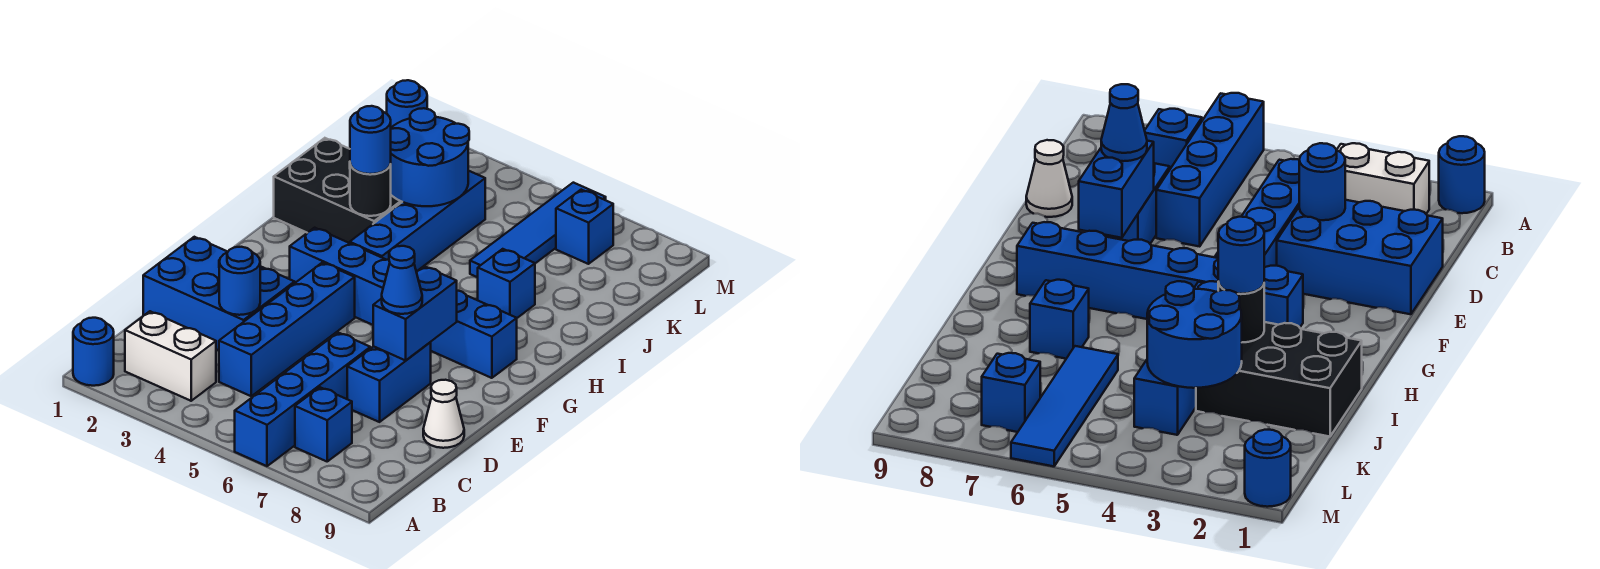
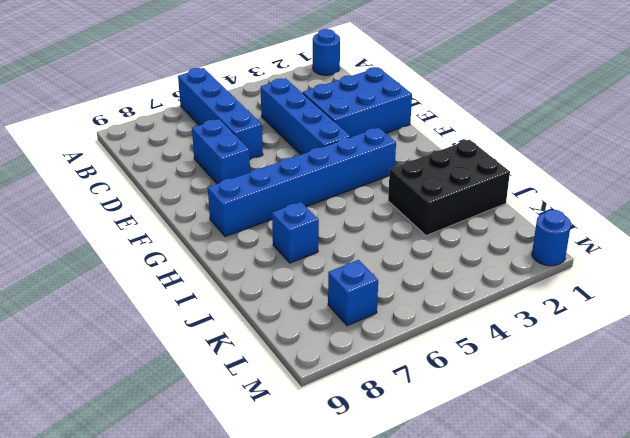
none -> white 1x2 brick [125,311,216,401]
none -> blue 1x1 brick [295,387,352,461]
none -> white 1x1 cone [423,380,464,448]

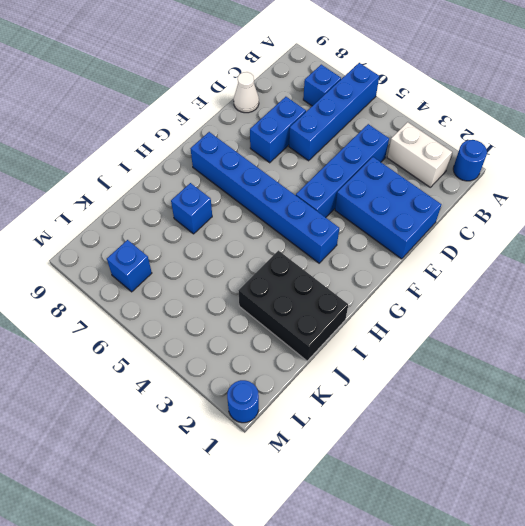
none -> blue 1x4 brick [350,171,485,272]
none -> blue 1x4 tile [470,183,606,277]
none -> blue 1x1 round brick [219,247,260,315]

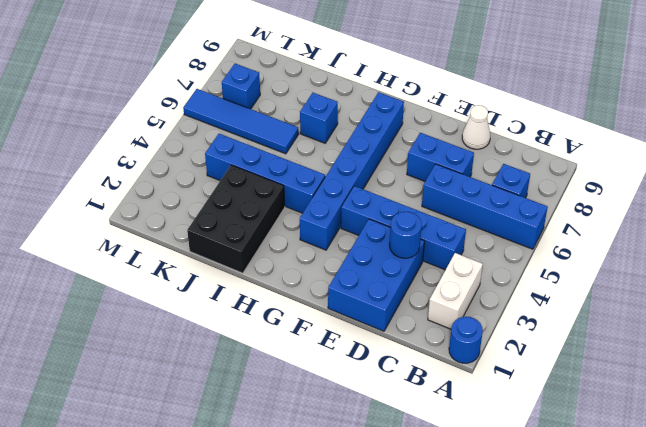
none -> blue 1x1 round brick [387,80,427,128]
none -> blue 1x2 brick [373,266,457,360]
none -> black 1x1 round brick [350,164,391,216]

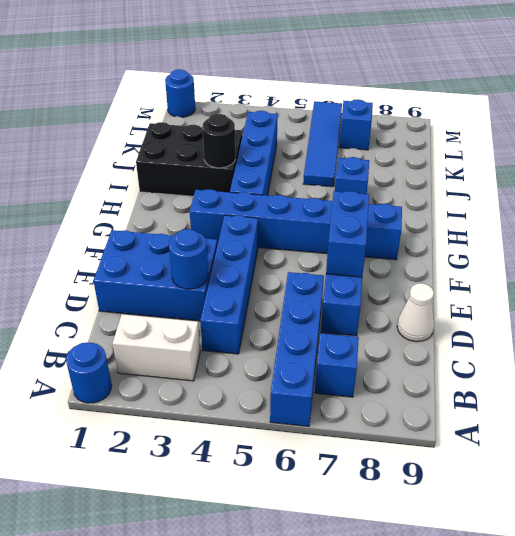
none -> blue 2x2 round brick [391,108,469,206]
none -> blue 1x1 cone [382,246,422,314]
none -> blue 1x1 round brick [350,106,391,174]

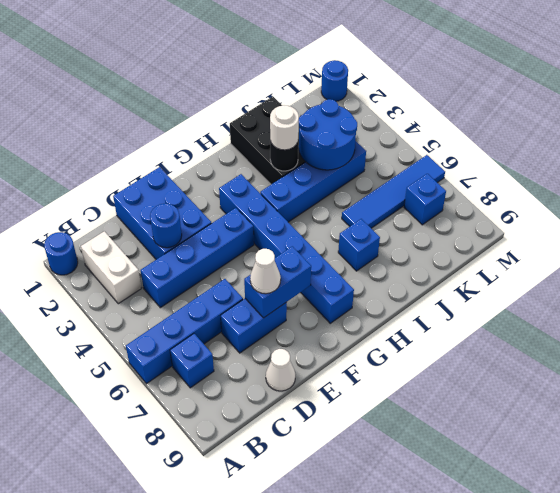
white 1x1 cone [250,249,281,294] -> blue 1x1 cone [382,246,422,314]
white 1x1 round brick [270,106,299,150] -> blue 1x1 round brick [350,106,391,174]

